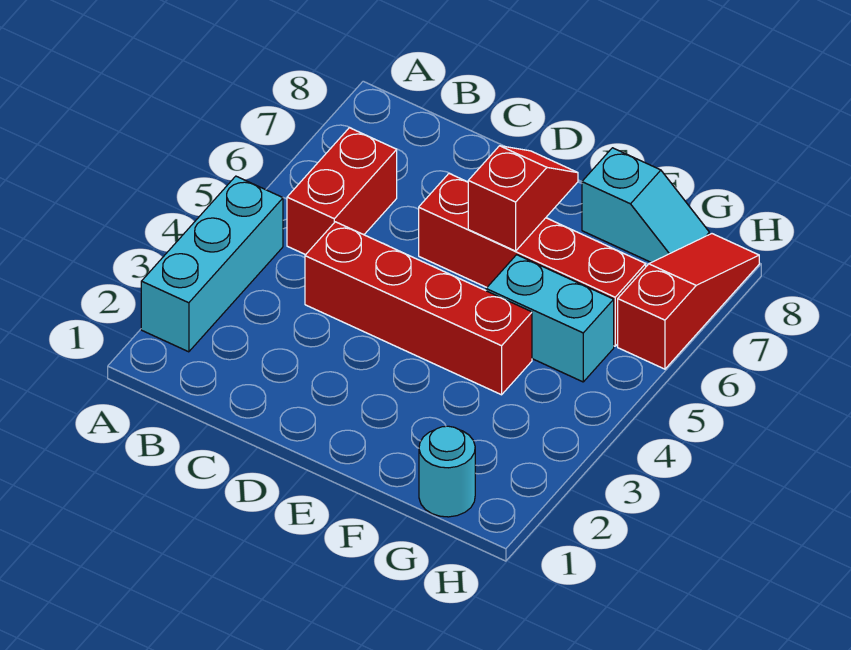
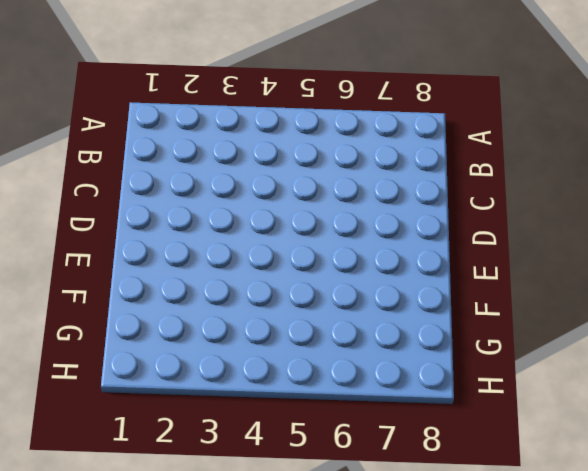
none -> cyan 1x3 brick [141,176,283,352]
none -> red 1x2 brick [287,128,397,255]

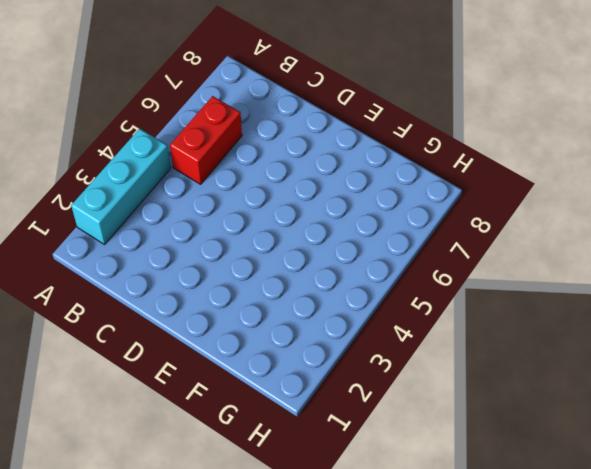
none -> red 1x4 brick [305,222,532,395]
none -> red 1x4 brick [419,173,646,346]

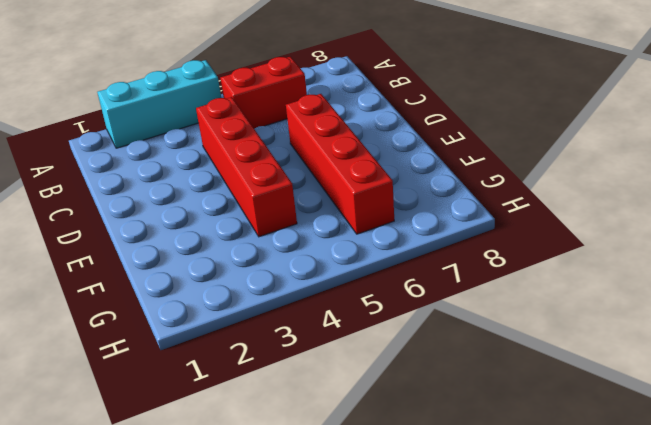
none -> cyan 1x2 brick [486,255,614,382]
none -> cyan 1x2 slope [582,148,709,262]

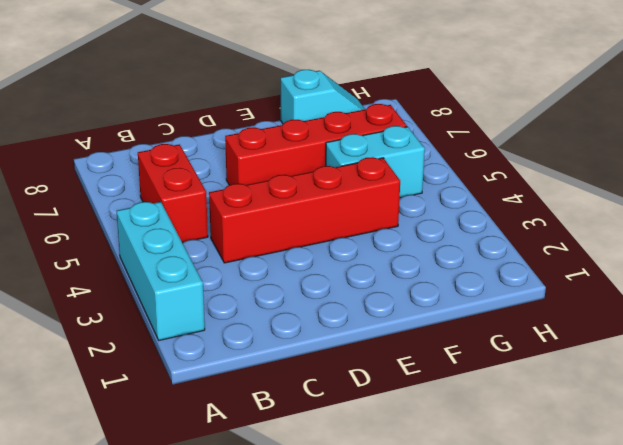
none -> cyan 1x1 round brick [419,426,475,517]
none -> red 1x3 slope [618,234,759,369]

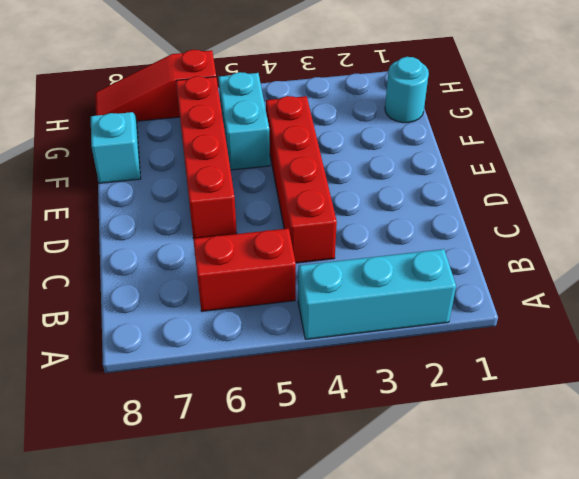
none -> red 1x2 slope [468,146,578,251]

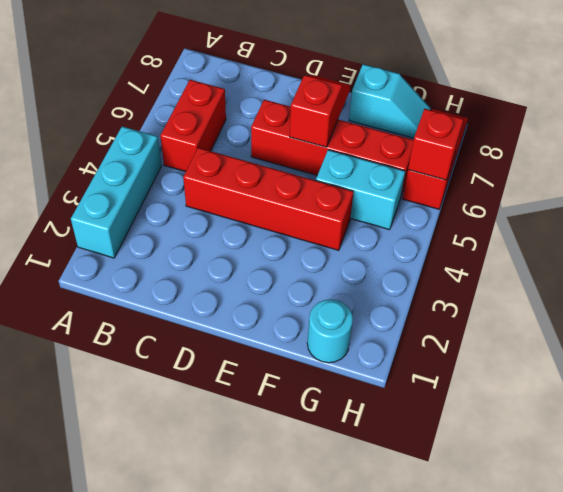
red 1x1 brick [408,109,464,180] -> none

